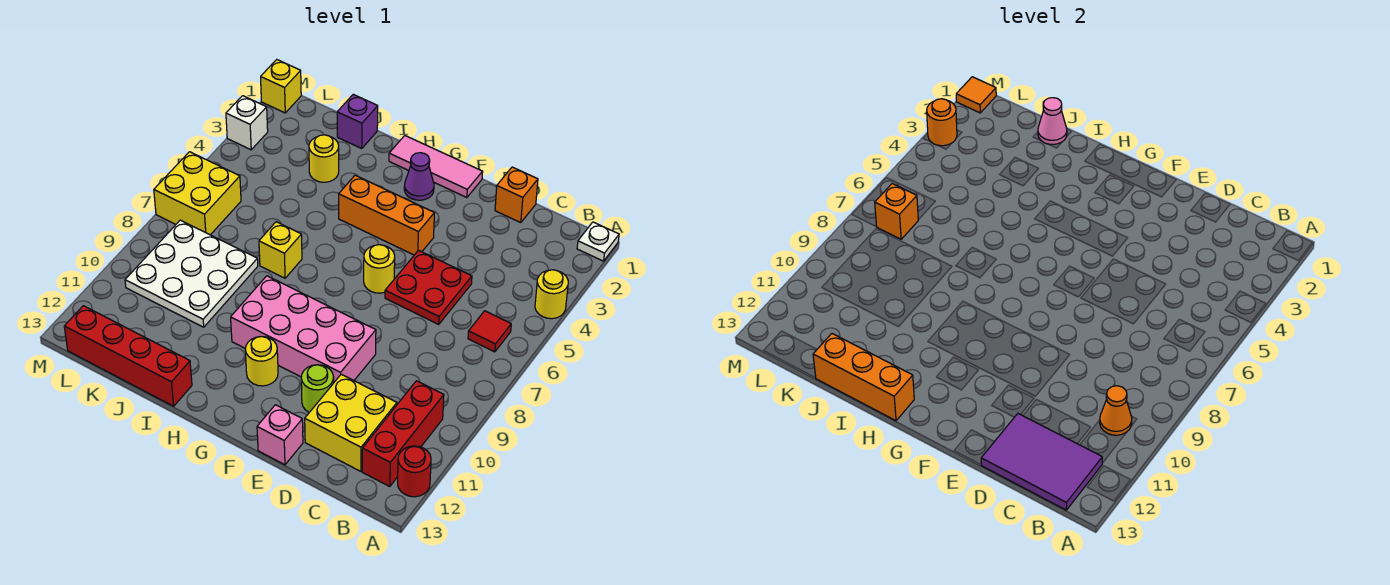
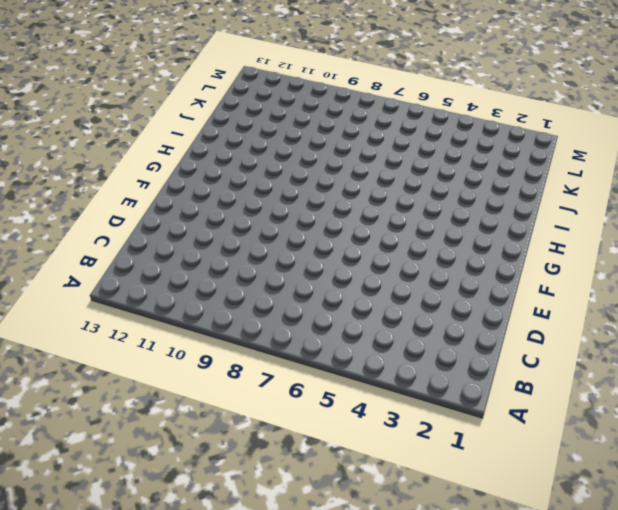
none -> white 1x1 plate [577,222,619,261]
none -> yellow 1x1 round brick [535,270,568,319]
none -> red 1x1 round brick [398,446,431,497]
none -> red 1x1 tile [468,311,511,352]

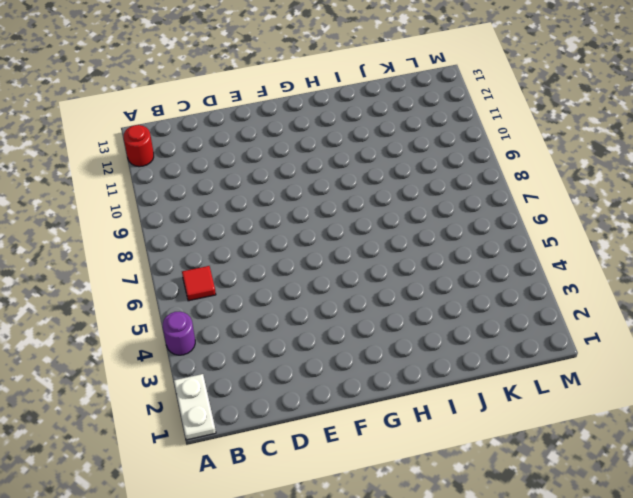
white 1x2 plate [174,374,216,440] -> white 1x1 plate [577,222,619,261]
purple 1x1 round brick [163,312,195,355] -> yellow 1x1 round brick [535,270,568,319]
none -> red 1x3 brick [362,381,444,487]
none -> yellow 2x2 brick [305,374,397,471]
none -> orange 1x1 brick [495,167,538,223]
none -> red 2x2 plate [385,250,472,324]

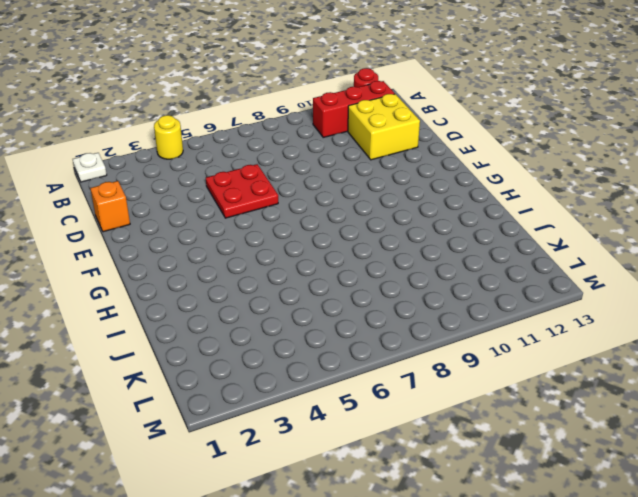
none -> red 1x1 tile [468,311,511,352]
none -> pink 2x4 brick [231,276,376,382]
none -> lime 1x1 round brick [301,365,334,412]
none -> pink 1x1 brick [257,405,303,465]

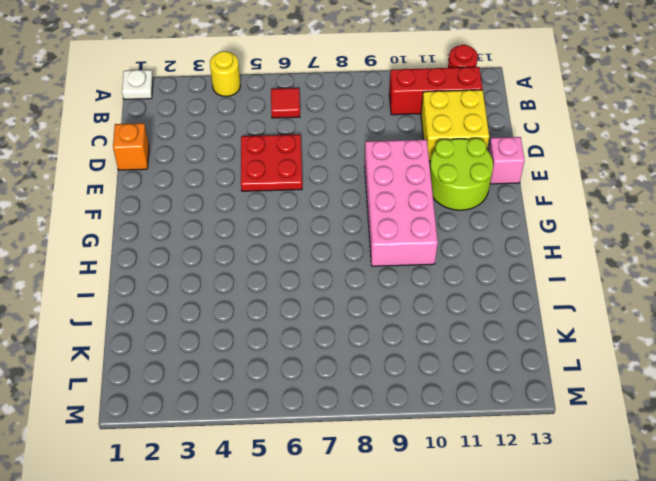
lime 2x2 round brick [430,138,493,210] -> lime 1x1 round brick [301,365,334,412]
none -> pink 1x3 tile [389,136,483,198]
none -> orange 1x3 brick [339,175,434,255]
none -> yellow 1x1 round brick [364,245,395,293]
none -> purple 1x1 cone [404,153,434,200]

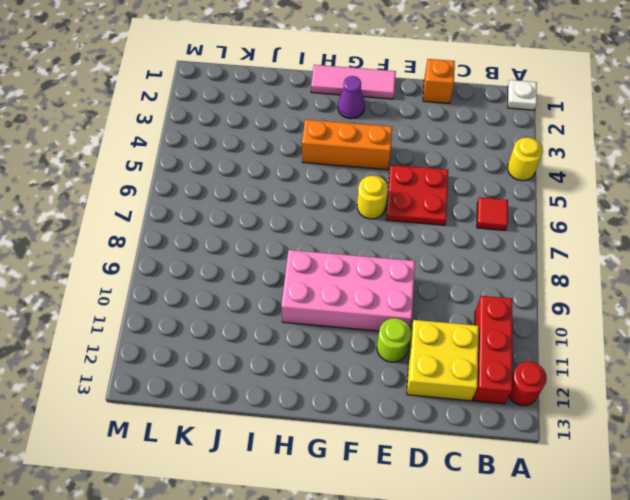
none -> pink 1x1 brick [257,405,303,465]
none -> yellow 1x1 round brick [245,337,278,386]
none -> yellow 1x1 brick [259,222,302,278]
none -> red 1x4 brick [64,306,192,406]

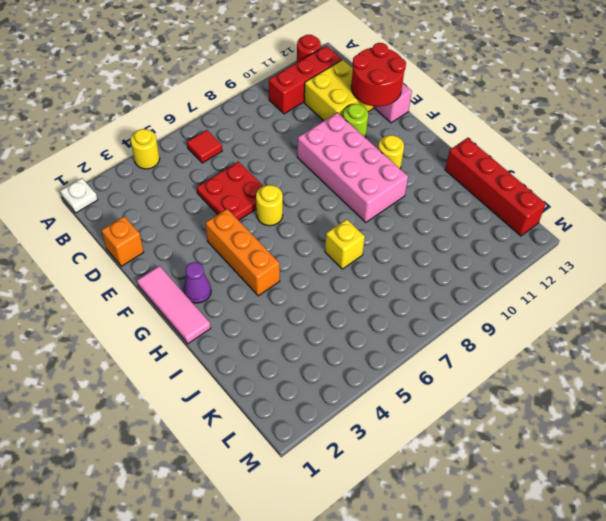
red 2x2 round brick [351,43,406,106] -> purple 2x3 tile [981,414,1102,510]
none -> purple 1x1 brick [337,94,378,148]
none -> yellow 1x1 round brick [309,135,339,182]
none -> white 3x3 plate [125,220,258,327]
none -> yellow 2x2 brick [154,152,241,235]

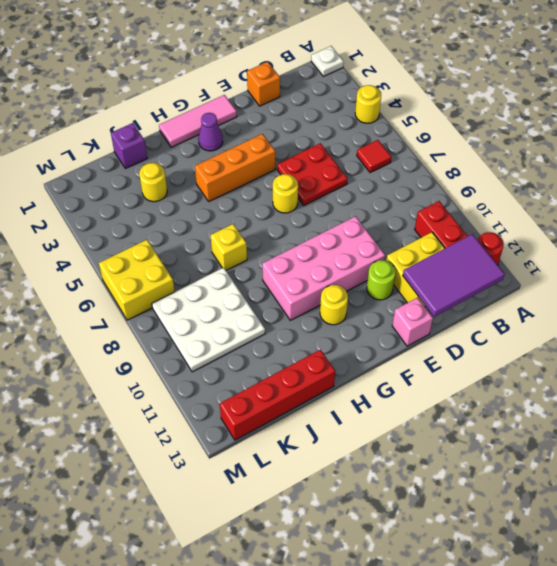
none -> yellow 1x1 brick [261,60,301,113]
none -> white 1x1 brick [226,96,268,150]
none -> orange 1x1 cone [1100,386,1132,435]
none -> orange 1x3 brick [813,334,914,421]

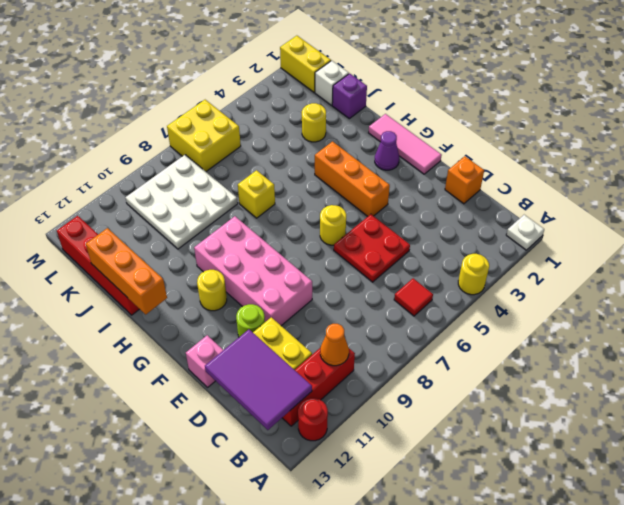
white 1x1 brick [315,61,349,105] -> white 1x1 brick moved to [226,96,268,150]
yellow 1x2 brick [280,36,331,92] -> yellow 1x1 brick [261,60,301,113]
none -> pink 1x1 cone [1038,98,1067,144]
none -> orange 1x1 brick [875,184,918,239]
none -> orange 1x1 tile [956,77,996,113]
none -> orange 1x1 round brick [927,99,957,146]

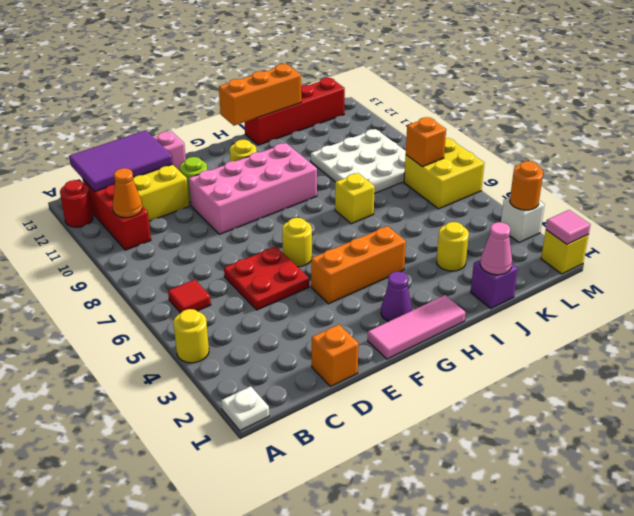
pink 1x1 tile [546,210,590,244] -> orange 1x1 tile [956,77,996,113]

